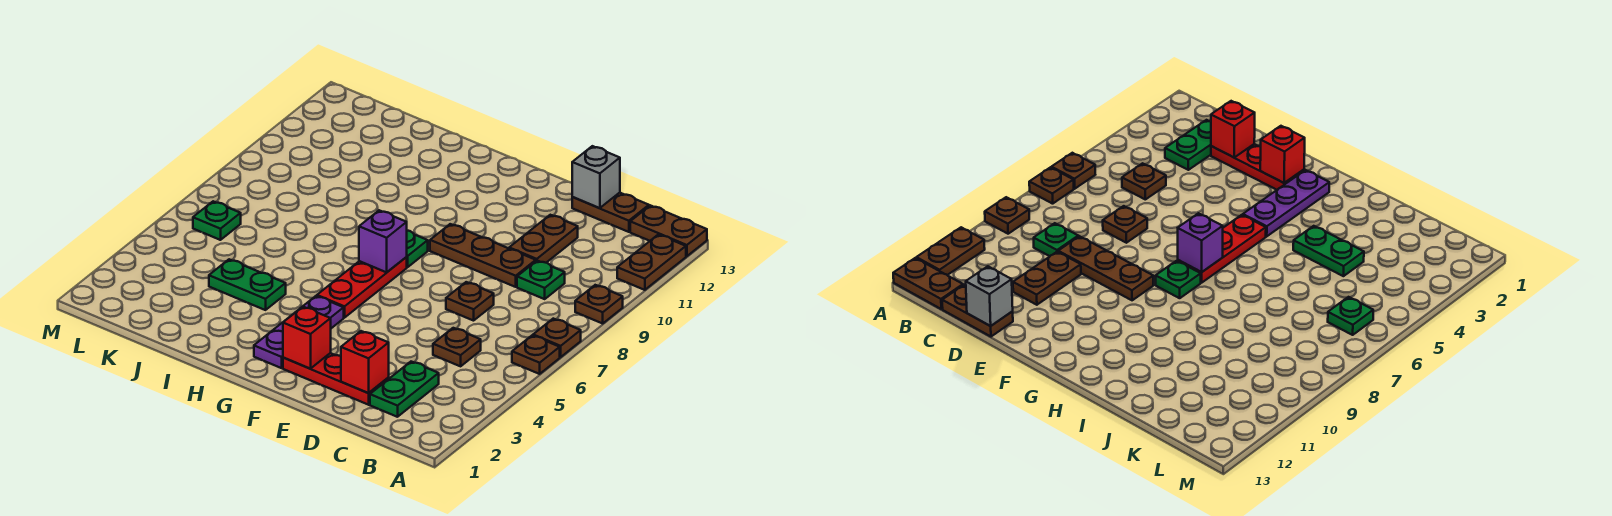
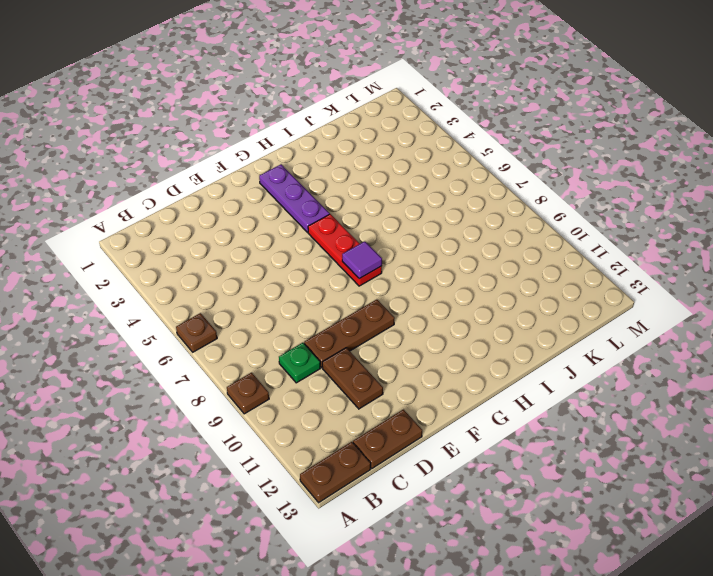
purple 1x1 tile [342,241,382,279] -> purple 1x1 brick [359,210,407,272]
none -> brown 1x1 plate [533,319,581,357]
none -> brown 1x2 plate [617,234,686,290]
none -> green 1x2 plate [370,362,439,417]

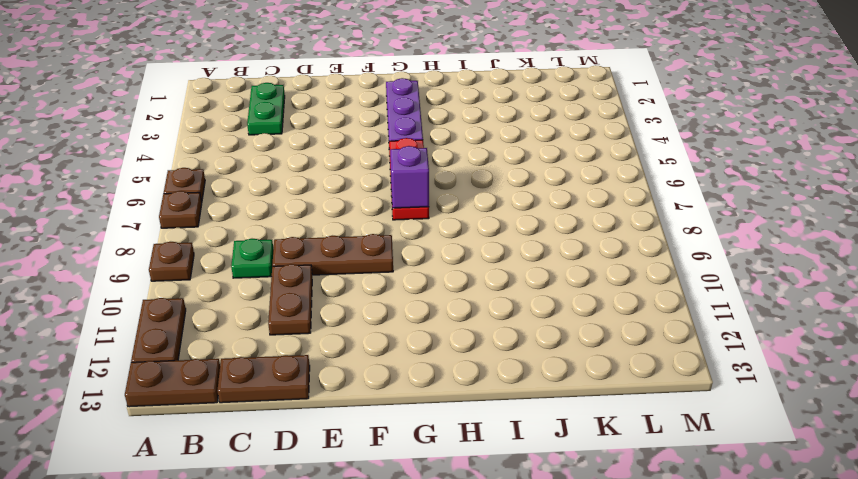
none -> brown 1x1 plate [433,328,481,366]
none -> red 1x3 plate [283,353,389,405]
none -> brown 1x1 plate [446,282,494,321]

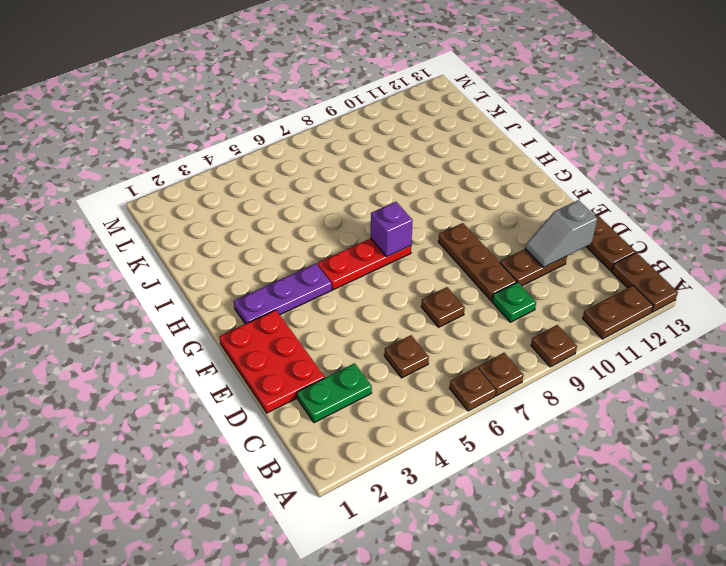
red 2x3 plate [219,310,325,413] -> red 1x3 plate [283,353,389,405]
grey 1x2 slope [525,200,597,267] -> none
none -> green 1x1 plate [407,230,428,267]
none -> green 1x2 plate [209,259,286,310]
none -> green 1x1 plate [193,201,241,240]

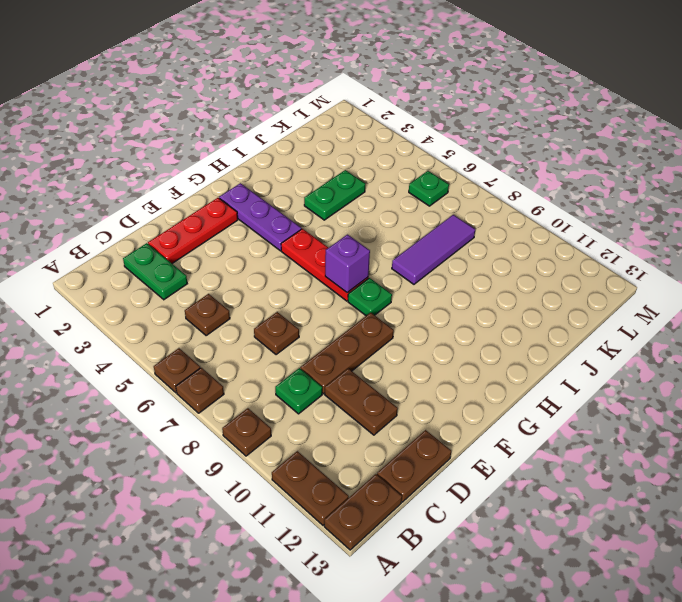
purple 1x3 tile [392,215,475,284] -> none
none -> red 1x1 brick [341,331,389,393]
none -> grey 1x1 brick [572,146,620,208]
none -> red 1x1 brick [283,307,331,369]

